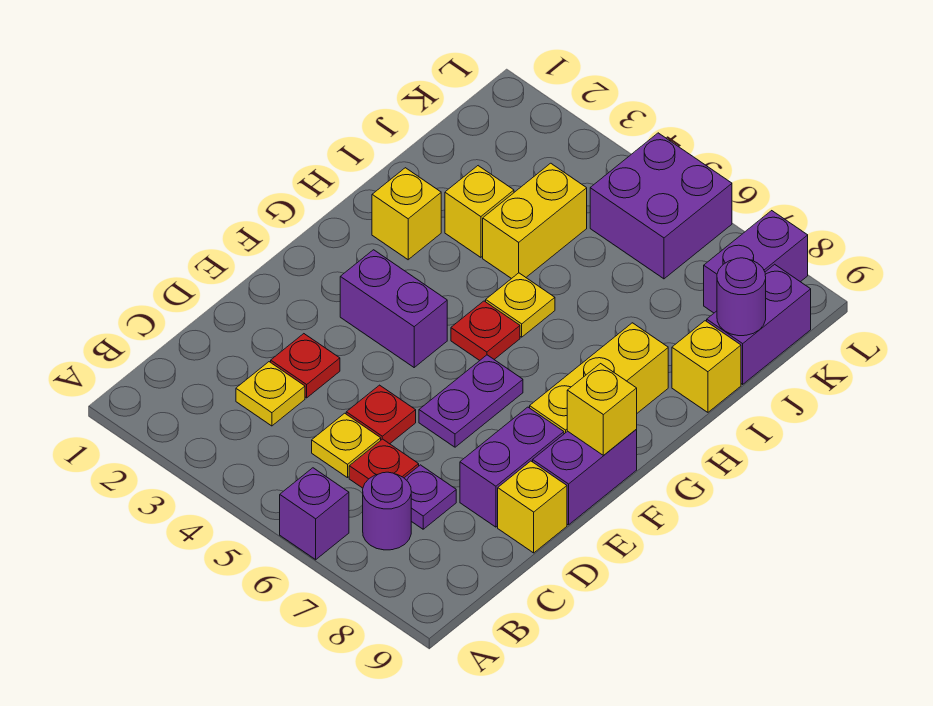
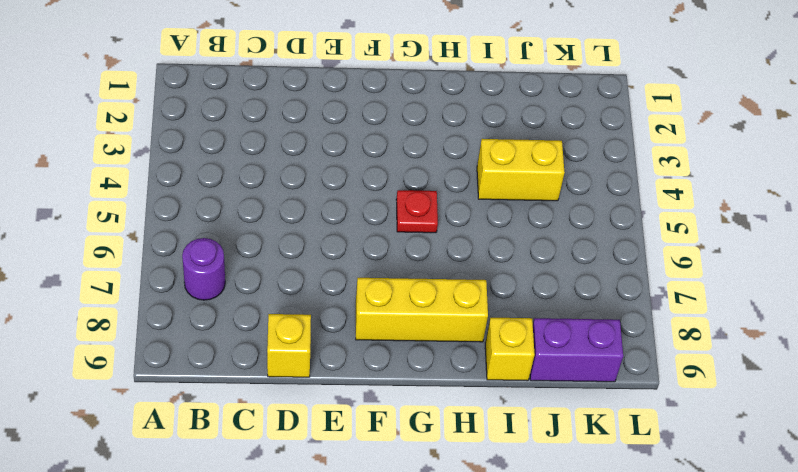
none -> purple 1x1 brick [280,468,349,560]
none -> yellow 1x1 plate [236,362,305,426]
none -> yellow 1x1 plate [312,413,381,478]

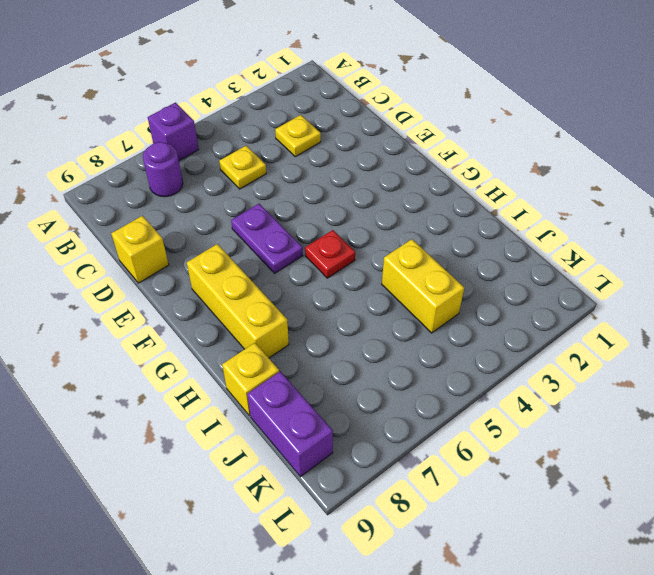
none -> red 1x1 plate [349,439,419,488]
none -> purple 1x1 plate [404,465,456,529]
none -> red 1x1 plate [271,334,340,398]

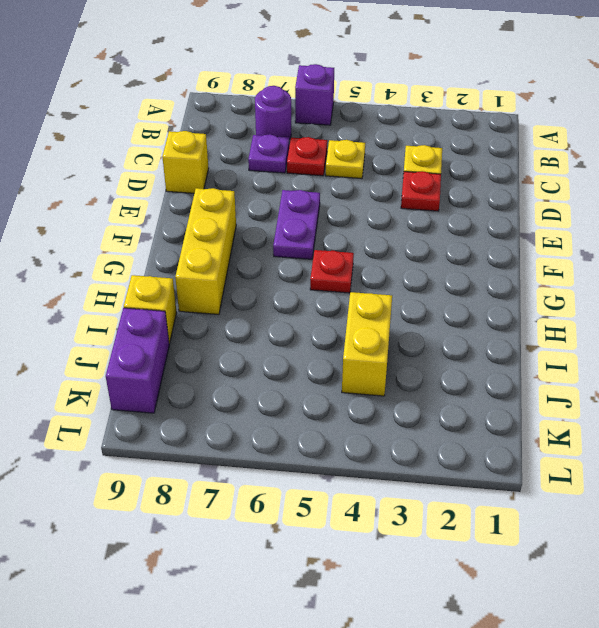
none -> red 1x1 plate [346,385,416,444]
none -> purple 1x2 brick [460,407,564,527]
none -> purple 1x2 brick [533,430,637,525]

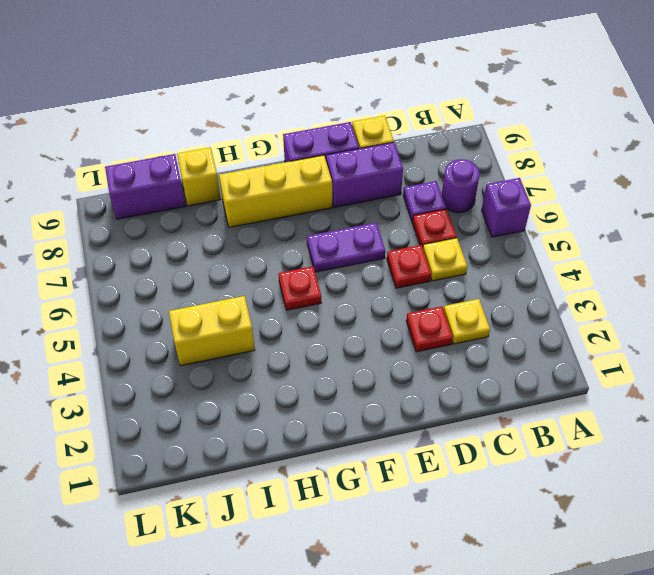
none -> purple 1x2 brick [340,250,447,367]
none -> yellow 1x1 brick [372,168,441,260]
none -> yellow 1x1 plate [486,273,555,337]

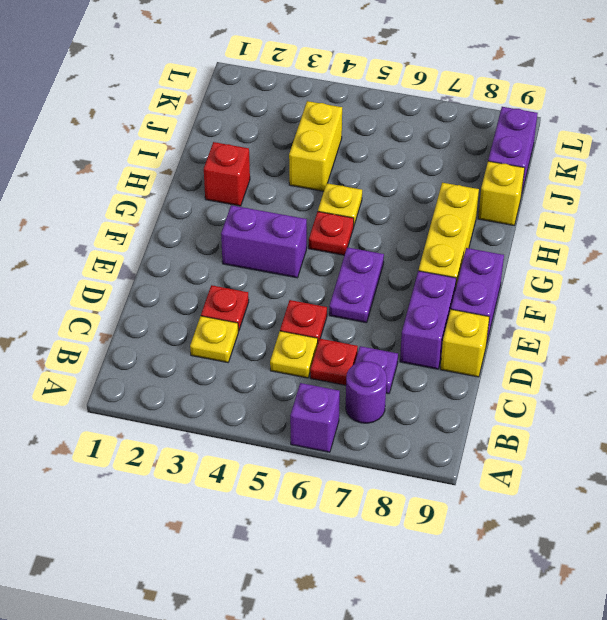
red 1x1 brick [204,142,250,206] -> yellow 1x1 brick [372,168,441,260]
none -> yellow 1x1 brick [445,166,514,257]
none -> purple 2x2 brick [590,133,732,279]
none -> purple 1x2 brick [704,211,808,313]

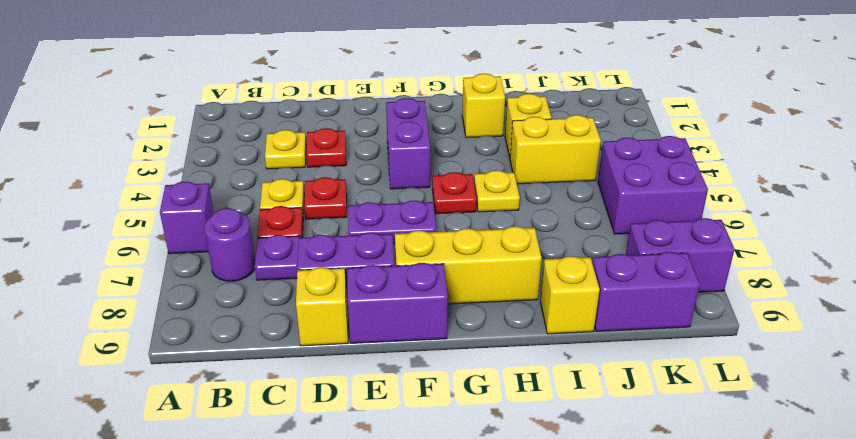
none -> yellow 1x1 brick [567,364,637,455]
none -> purple 1x1 round brick [717,258,766,336]

